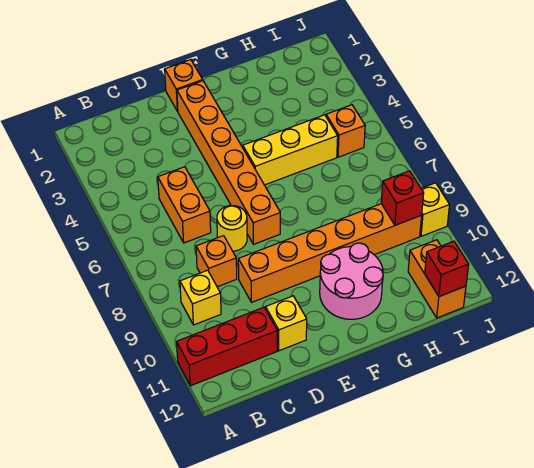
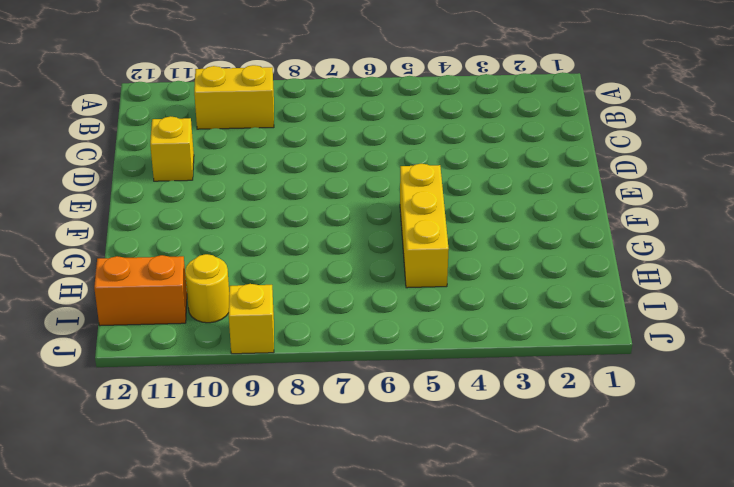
yellow 1x2 brick [194,65,274,129] -> yellow 1x1 brick [180,270,221,325]
yellow 1x1 round brick [185,254,229,323] -> yellow 1x1 round brick moved to [217,205,247,251]
none -> red 1x3 brick [177,307,277,386]
none -> orange 1x2 brick [158,167,211,243]
none -> orange 1x1 brick [196,236,237,287]

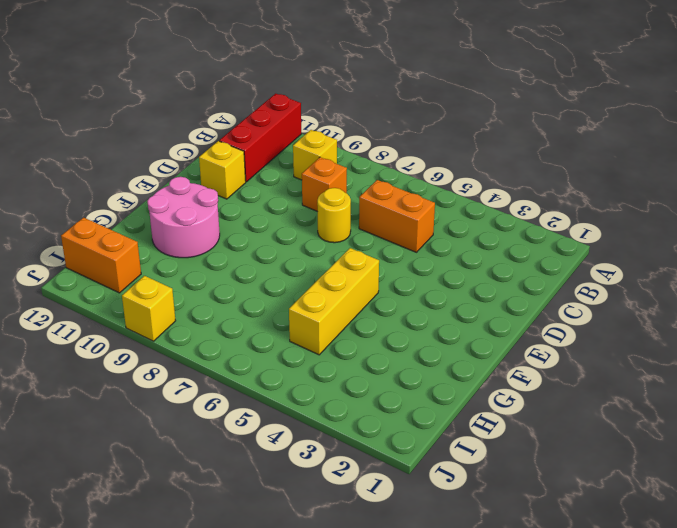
none -> orange 1x6 brick [238,204,422,302]
none -> orange 1x1 brick [165,60,203,111]
none -> orange 1x6 brick [177,81,280,244]

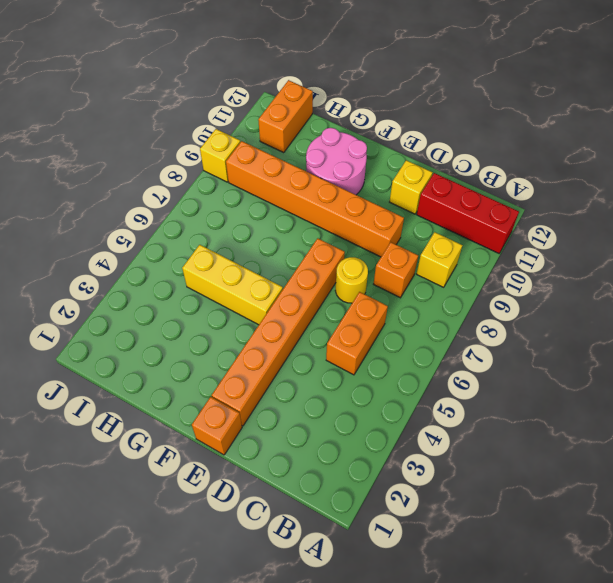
none -> orange 1x1 brick [326,105,365,157]
none -> red 1x1 brick [381,171,424,225]
none -> red 1x1 brick [425,241,469,297]

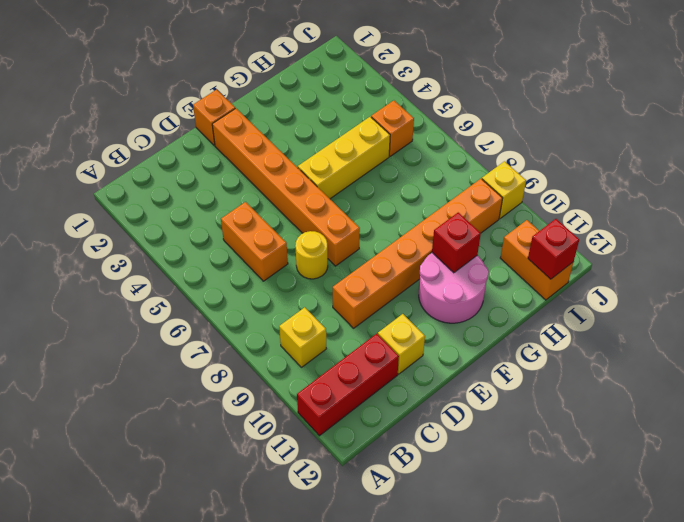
red 1x1 brick [432,213,481,273] -> red 1x1 brick moved to [381,171,424,225]
none -> orange 1x1 brick [196,236,237,287]

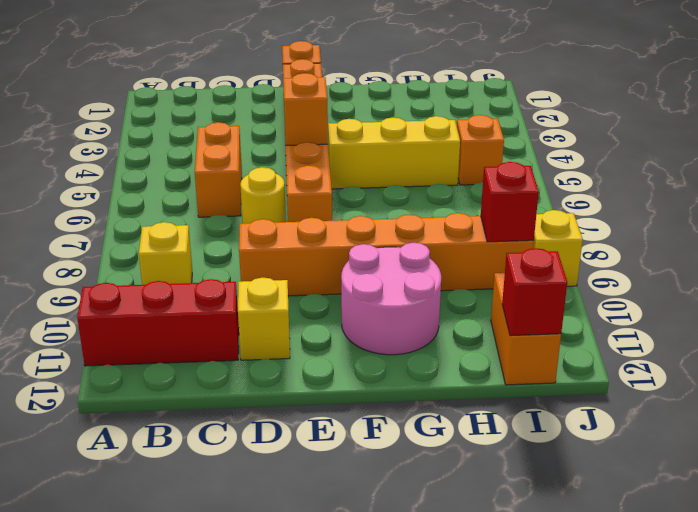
orange 1x1 brick [283,73,328,145] -> orange 1x1 brick moved to [196,236,237,287]

